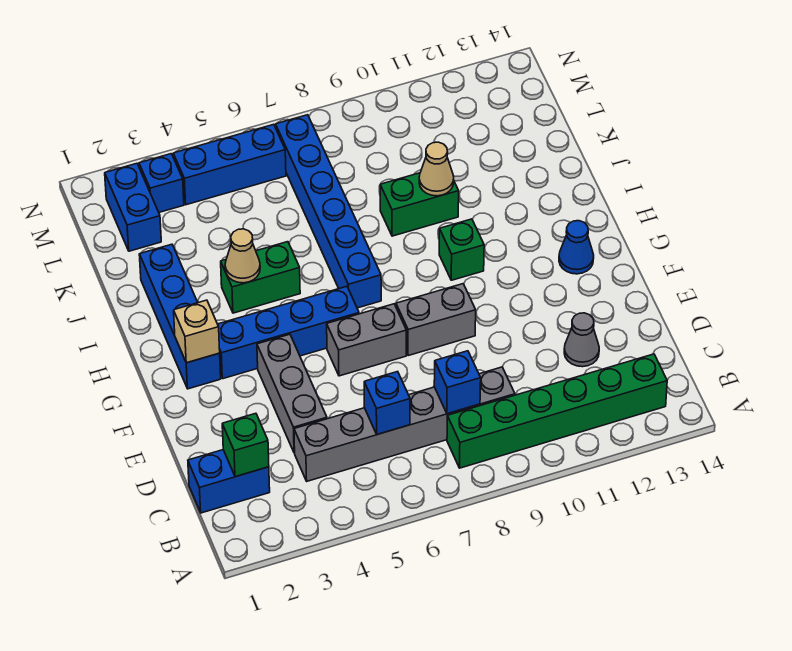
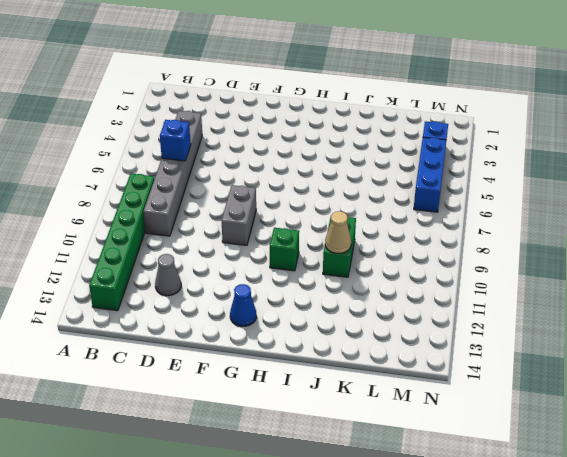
none -> blue 1x2 brick [188,450,270,513]
none -> grey 1x3 brick [257,334,327,453]
none -> grey 1x2 brick [327,304,406,376]

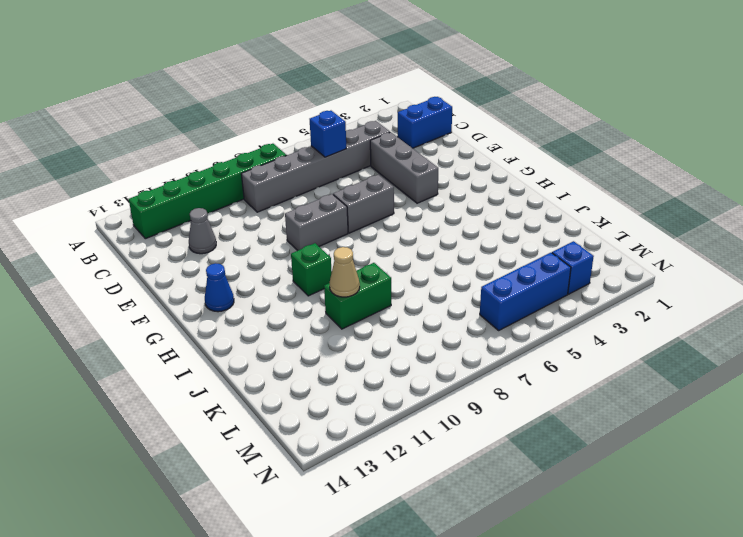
none -> blue 1x4 brick [139,244,221,389]
none -> blue 1x4 brick [218,286,359,379]
none -> blue 1x6 brick [275,115,381,308]

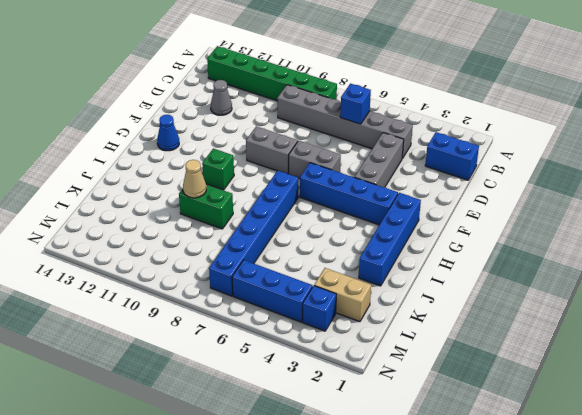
tan 1x2 brick [314,268,371,322] -> blue 1x2 brick [105,163,161,251]
none -> green 1x2 brick [221,242,300,313]
none -> green 1x1 brick [222,413,269,477]
none -> blue 1x1 brick [434,351,481,414]

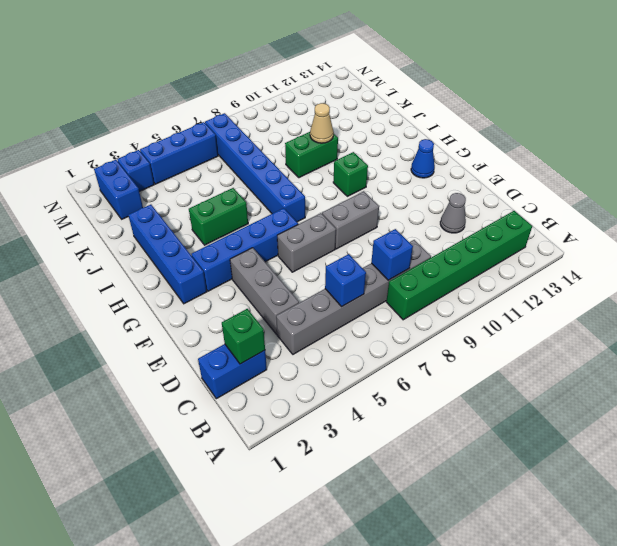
none -> tan 1x1 brick [174,300,220,363]
none -> tan 1x1 cone [225,229,260,283]

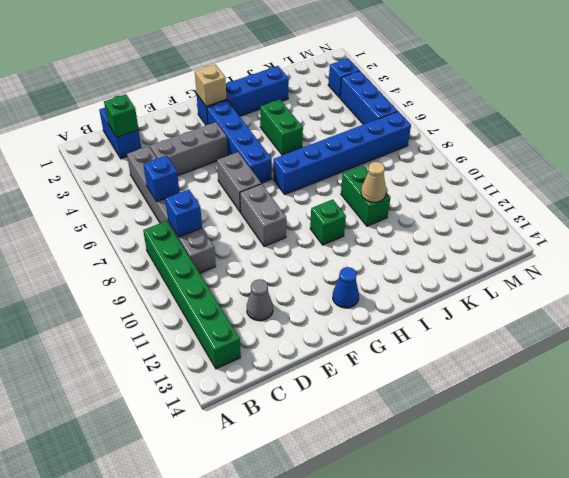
none -> blue 1x2 brick [105,163,161,251]
none -> tan 1x1 cone [225,229,260,283]

